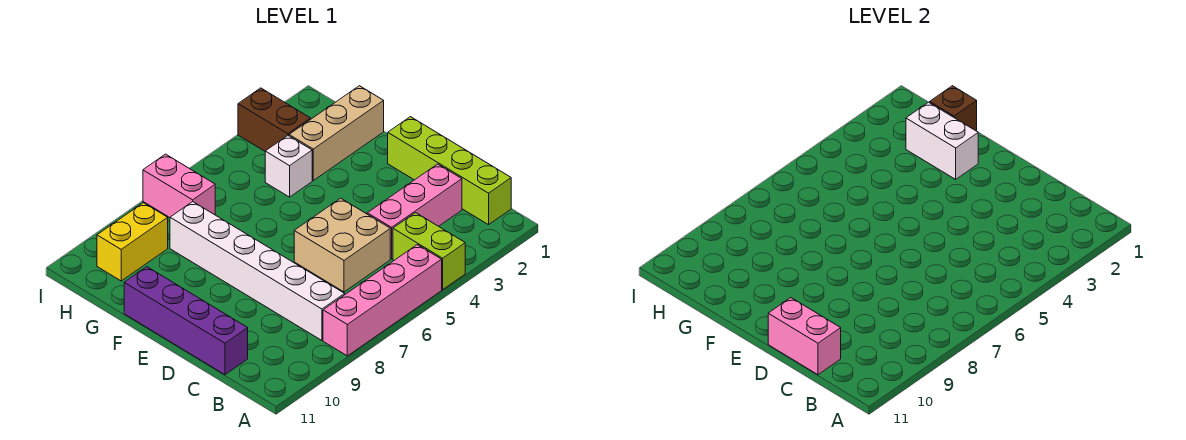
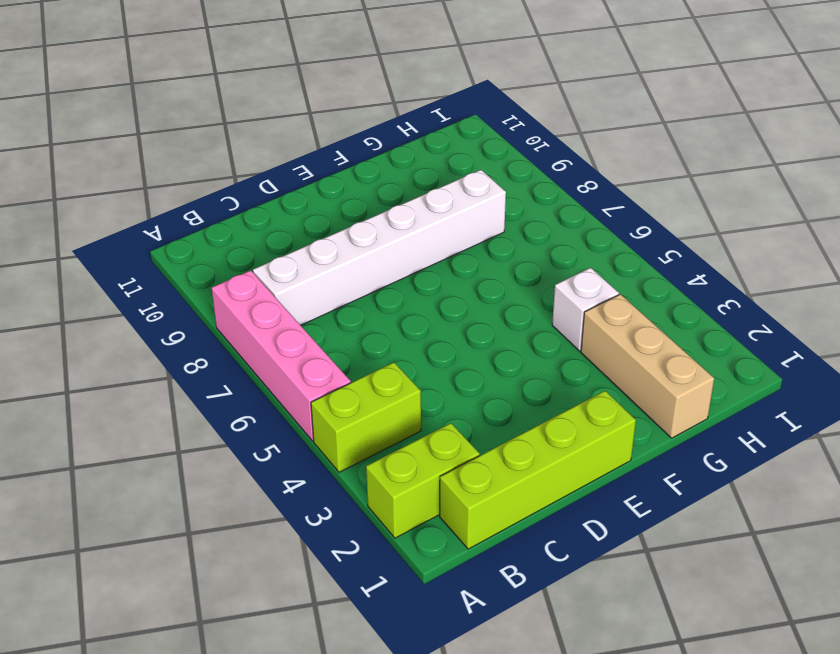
lime 1x2 brick [366,423,480,538] -> none
none -> pink 1x3 brick [367,164,462,259]
none -> tan 2x2 brick [294,198,390,292]
none -> purple 1x4 brick [124,267,248,375]

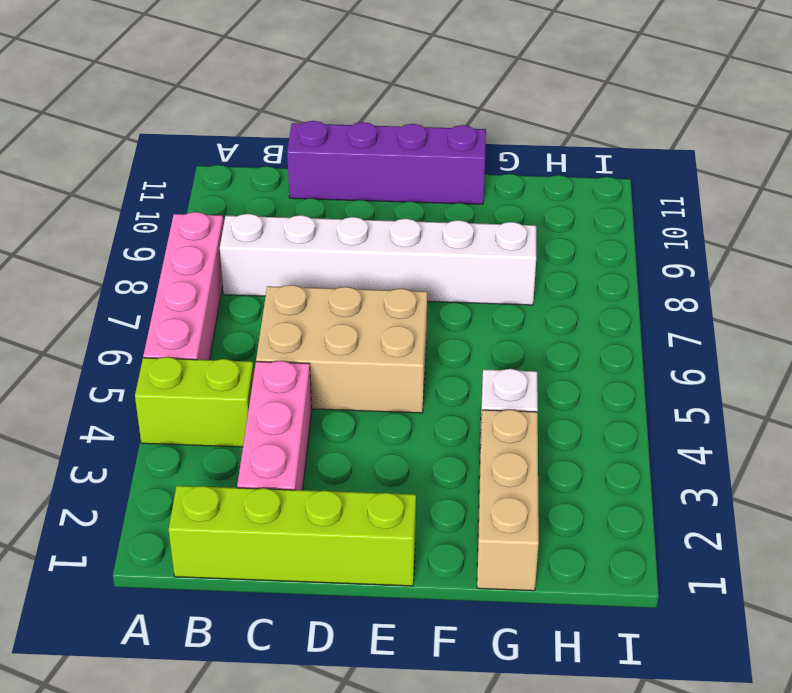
tan 2x3 brick [256,285,427,413] -> tan 2x2 brick [294,198,390,292]
none -> brown 1x2 brick [238,88,311,151]
none -> pink 1x2 brick [143,154,215,218]
none -> yellow 1x2 brick [97,203,168,281]

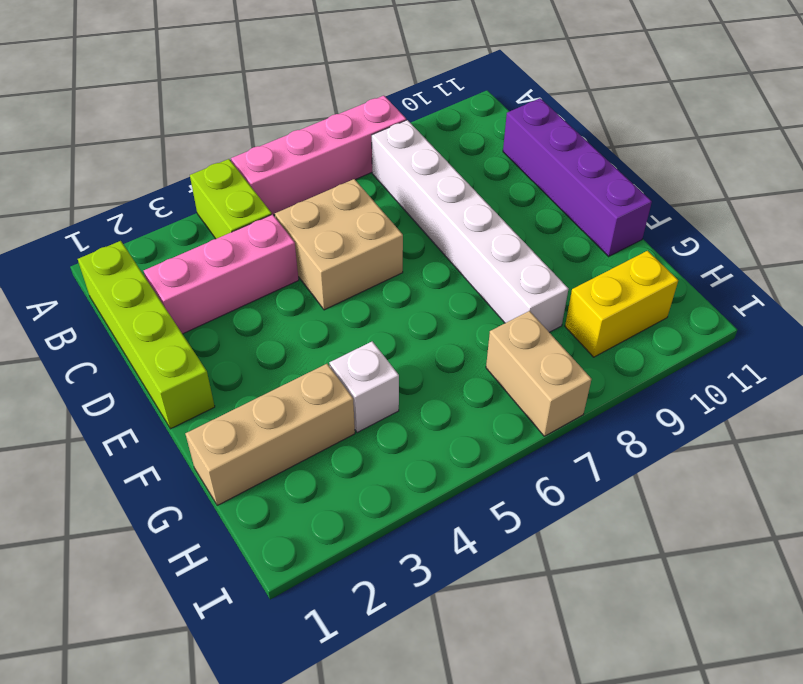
tan 1x2 brick [486,311,592,436] -> pink 1x2 brick [143,154,215,218]
none -> brown 1x2 brick [238,88,311,151]
none -> pink 1x2 brick [768,298,841,375]
none -> white 1x2 brick [906,102,978,179]

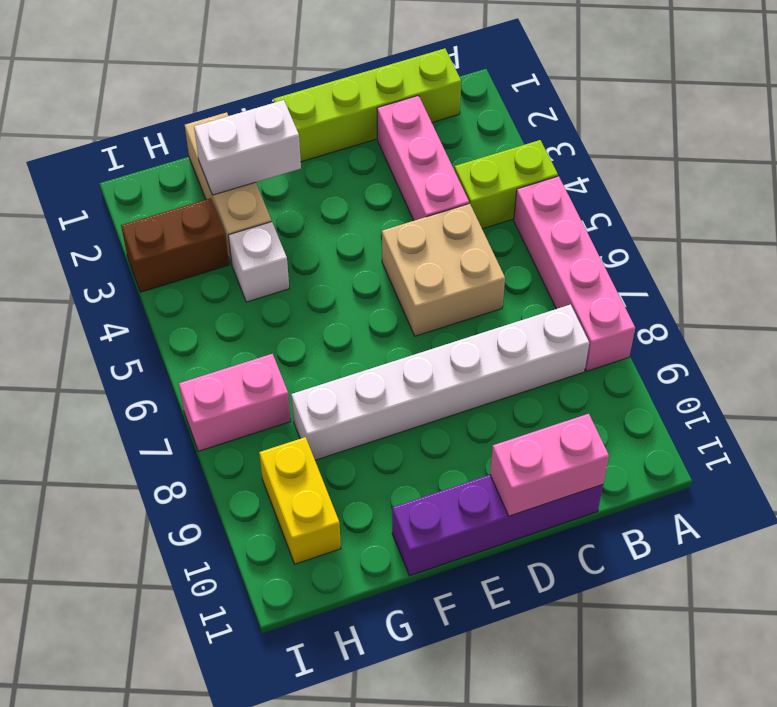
none -> brown 1x1 brick [930,86,977,131]

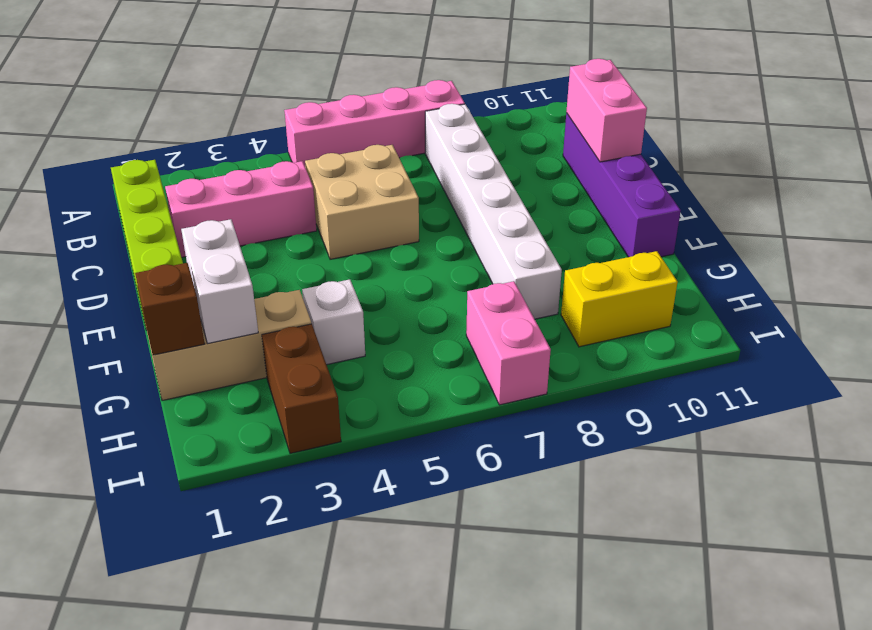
none -> lime 1x2 brick [393,213,465,290]

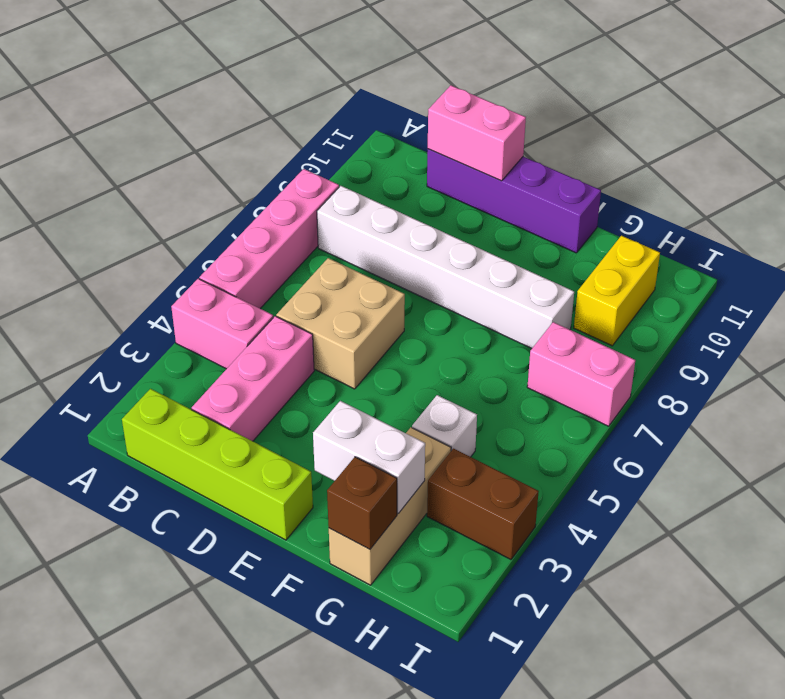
pink 1x2 brick [171,279,273,369] -> lime 1x2 brick [393,213,465,290]

